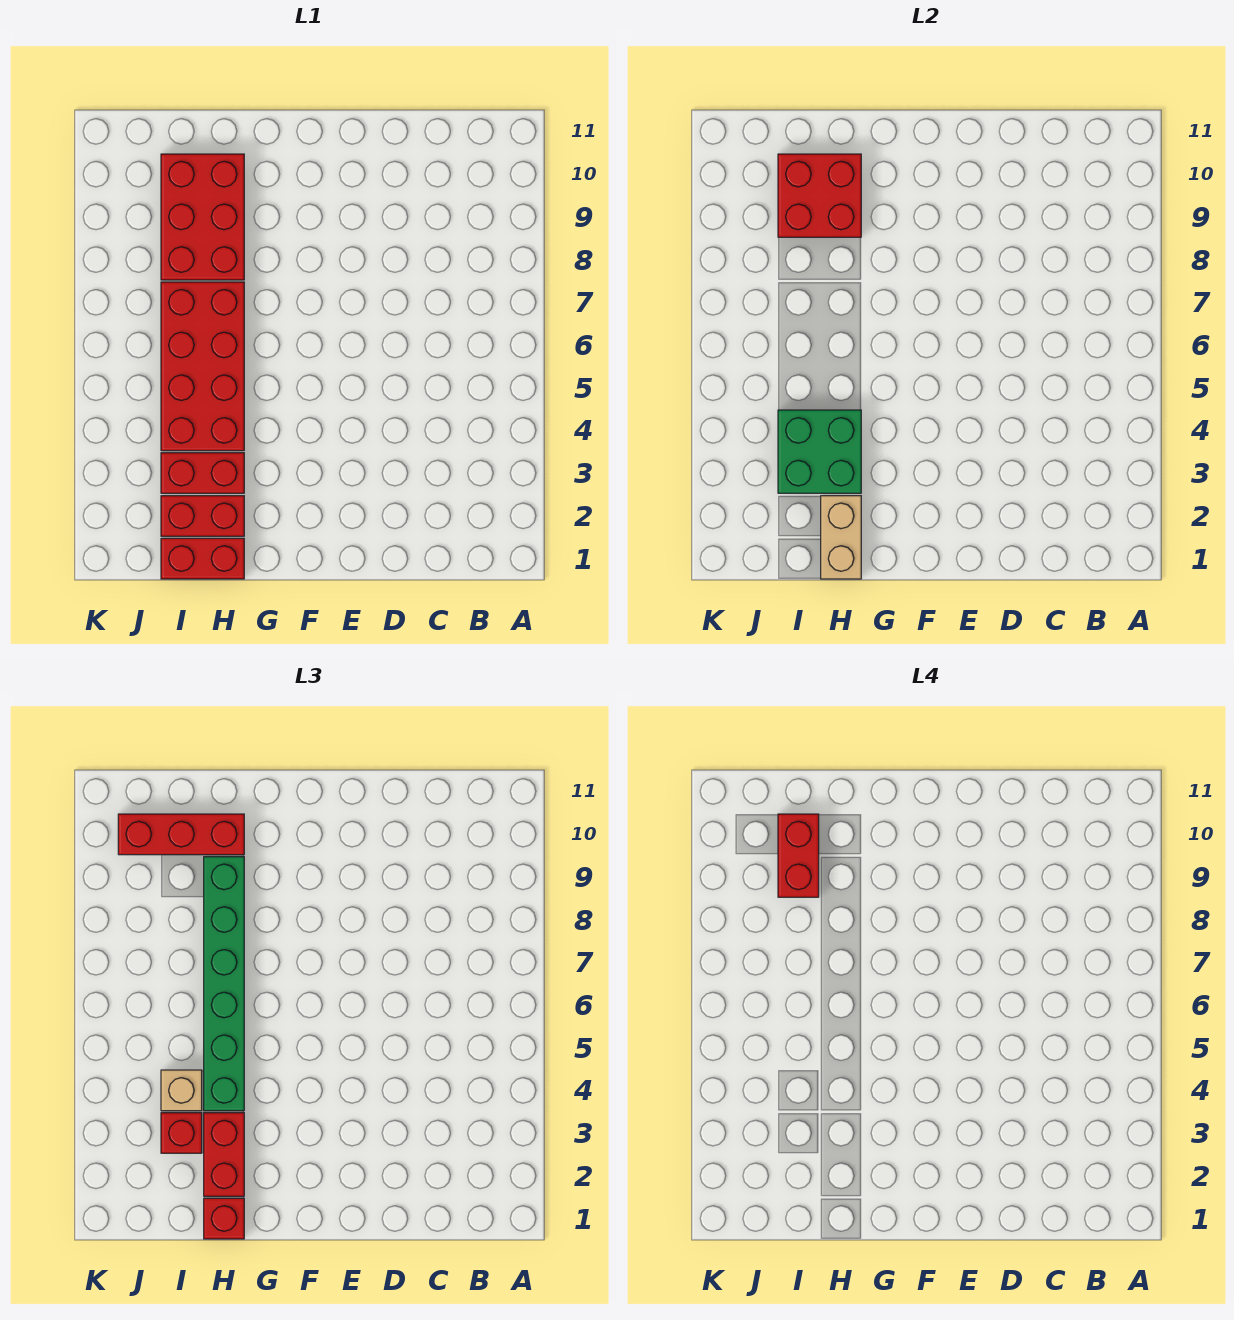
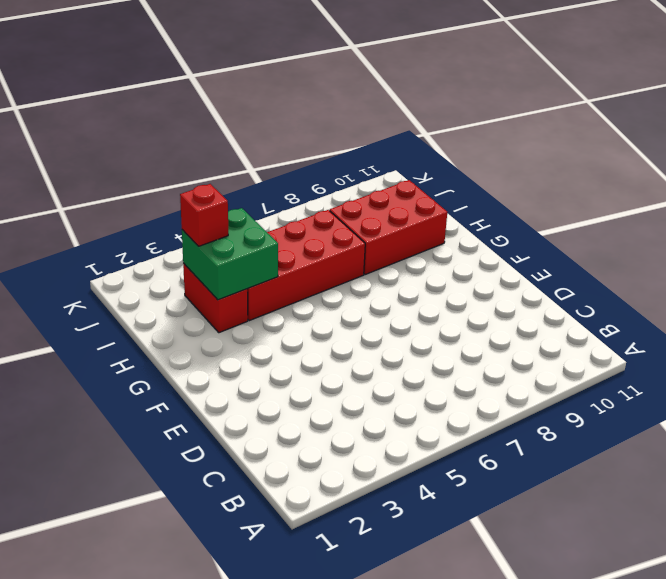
none -> red 1x2 brick [161,538,244,579]
none -> red 1x2 brick [161,496,244,536]
none -> tan 1x2 brick [821,496,861,579]

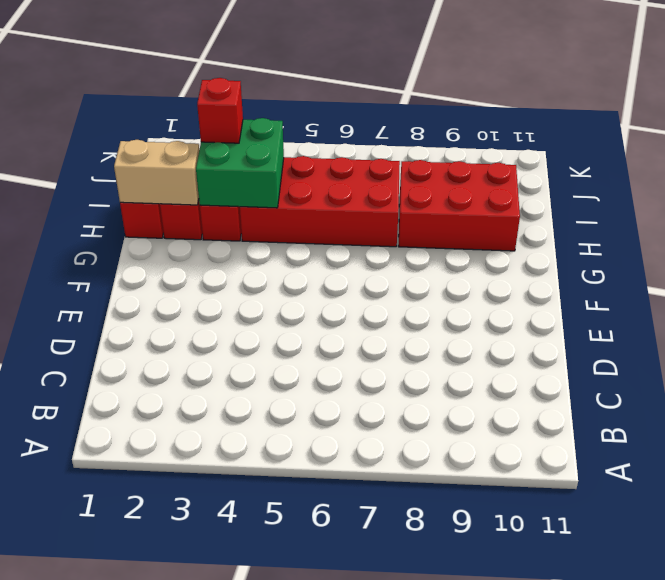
none -> red 2x2 brick [778,154,861,237]
none -> red 1x1 brick [204,1198,244,1239]
none -> red 1x2 brick [204,1113,244,1196]

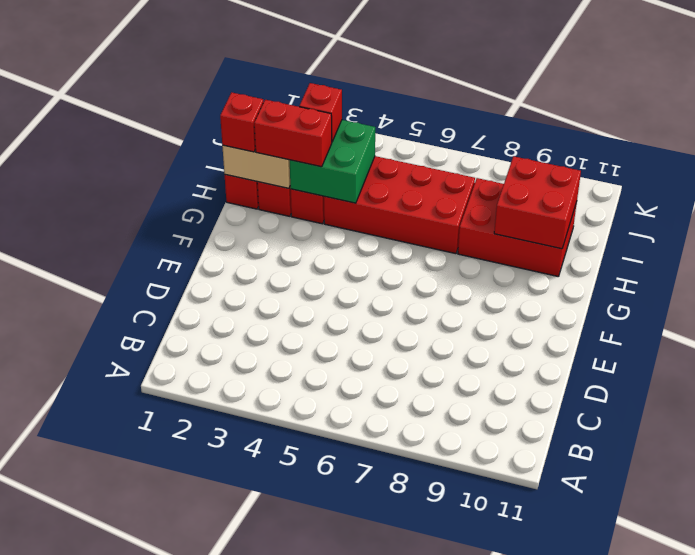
none -> green 1x6 brick [204,857,244,1111]
none -> red 1x3 brick [118,814,244,855]
none -> tan 1x1 brick [161,1070,202,1111]

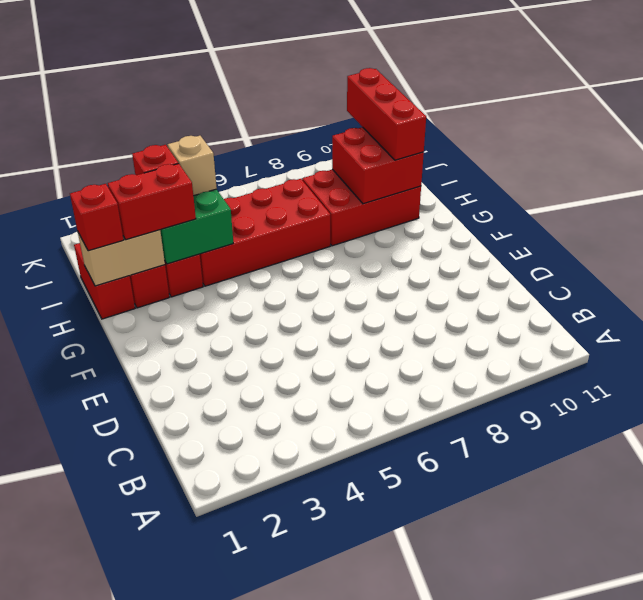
none -> green 1x6 brick [204,857,244,1111]
none -> red 1x2 brick [778,814,819,897]

